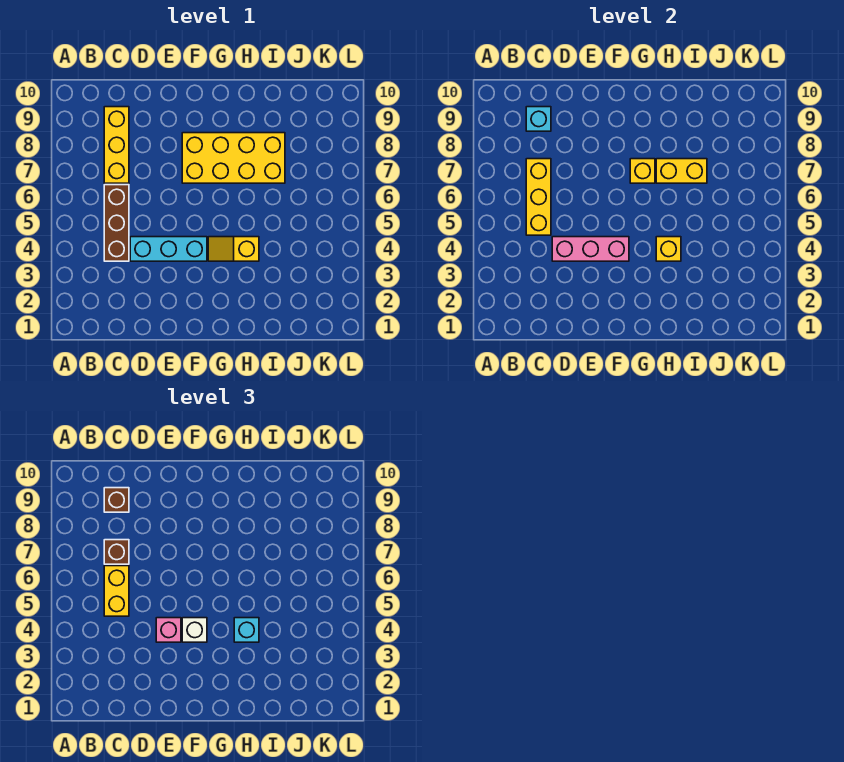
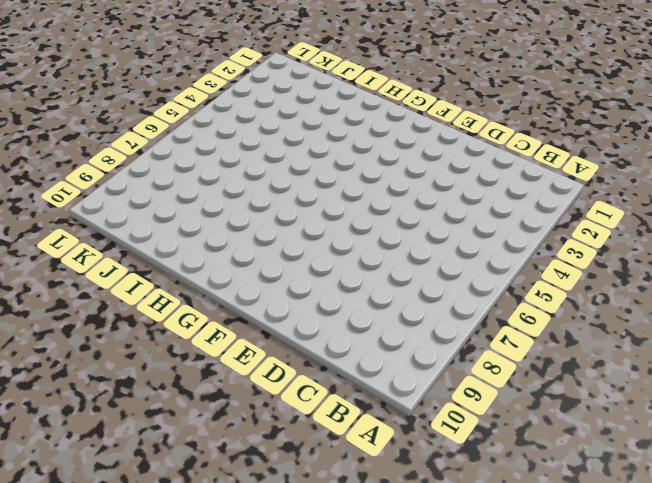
none -> brown 1x3 brick [104,185,129,261]
none -> yellow 1x3 brick [104,107,129,183]
none -> cyan 1x3 brick [130,237,207,261]

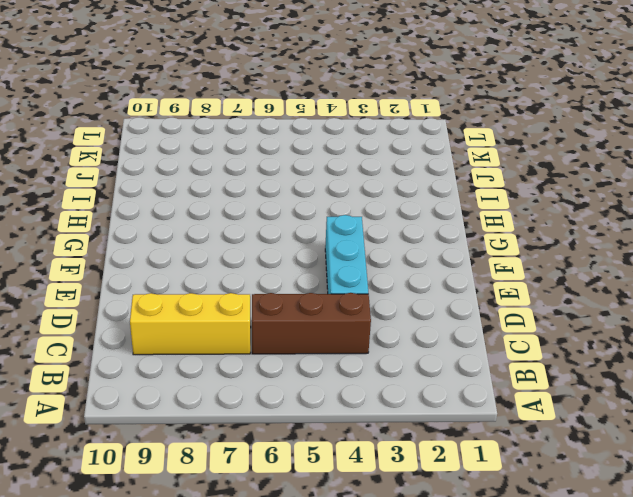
none -> yellow 2x4 brick [182,133,285,183]
none -> yellow 1x2 slope [208,237,259,261]
none -> yellow 1x3 brick [526,159,551,235]

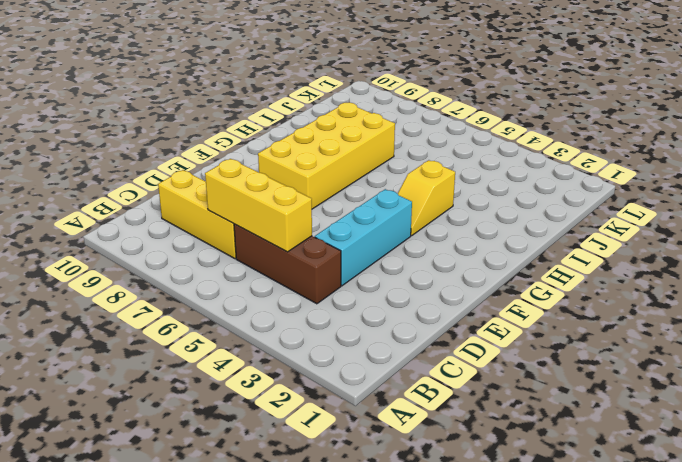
none -> cyan 1x1 brick [526,107,551,131]
none -> pink 1x3 brick [552,237,629,261]
none -> yellow 1x1 brick [630,159,655,183]

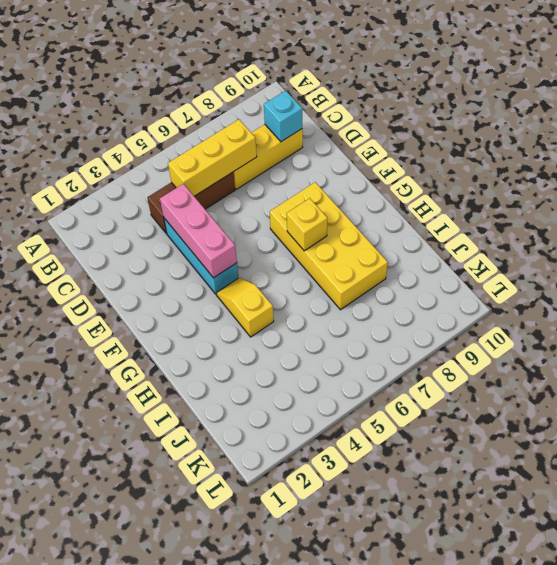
none -> yellow 1x1 brick [656,237,681,261]
none -> yellow 1x2 brick [656,159,707,183]
none -> yellow 1x2 brick [104,566,129,616]

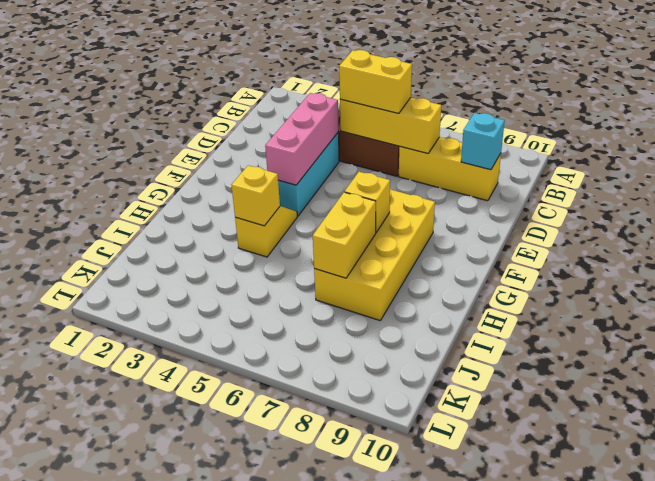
none -> brown 1x1 brick [104,540,129,564]
none -> brown 1x1 brick [104,488,129,512]
none -> pink 1x1 brick [156,618,181,642]

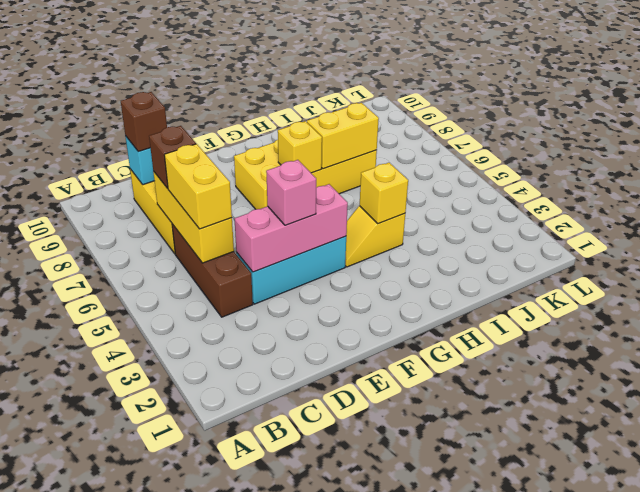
none -> white 1x1 brick [182,618,207,642]
none -> cyan 1x1 brick [234,618,259,642]

